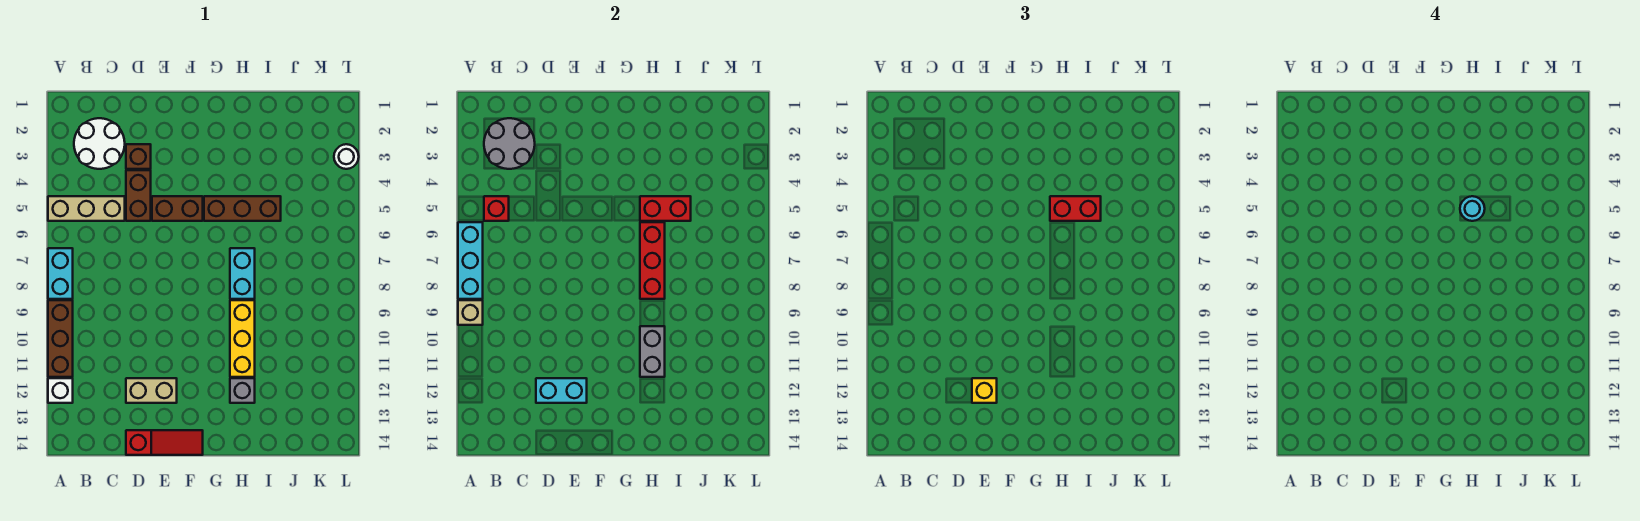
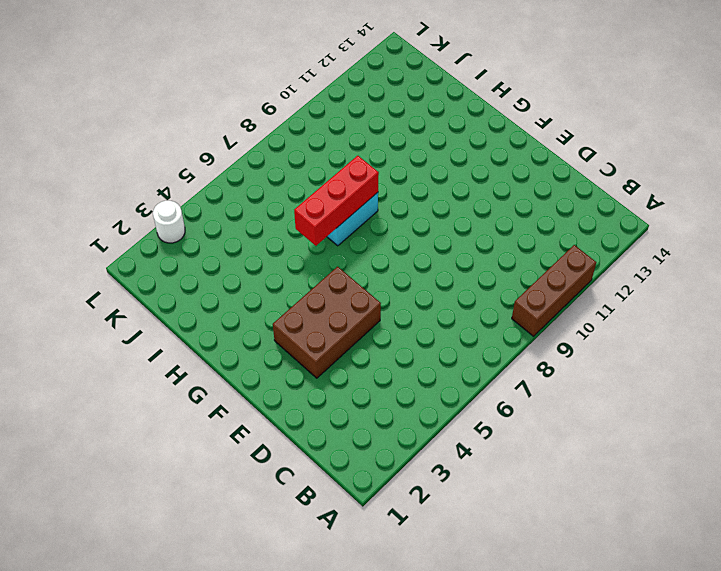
brown 2x3 brick [273,267,381,378] -> brown 1x2 brick [152,196,203,221]
none -> tan 1x3 brick [48,196,125,221]
none -> cyan 1x2 brick [48,248,73,299]
none -> white 1x1 brick [48,378,73,403]

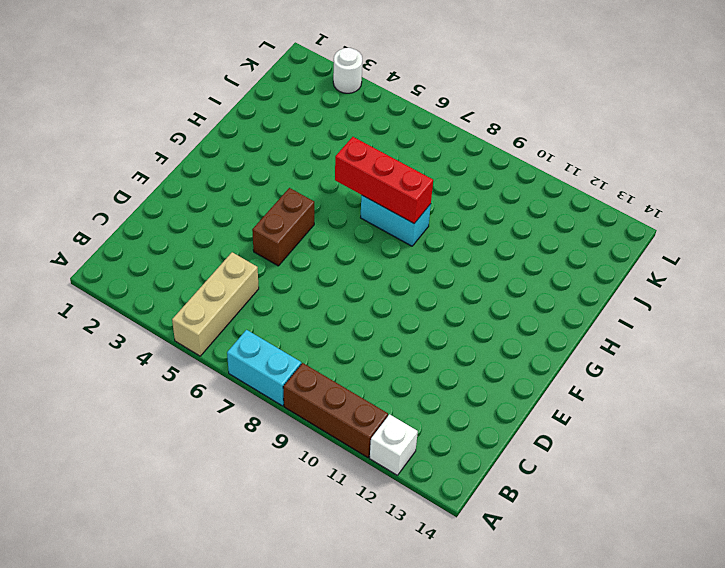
none -> white 2x2 round brick [74,118,125,169]
none -> brown 1x1 brick [126,144,151,169]
none -> brown 1x2 brick [126,170,151,221]

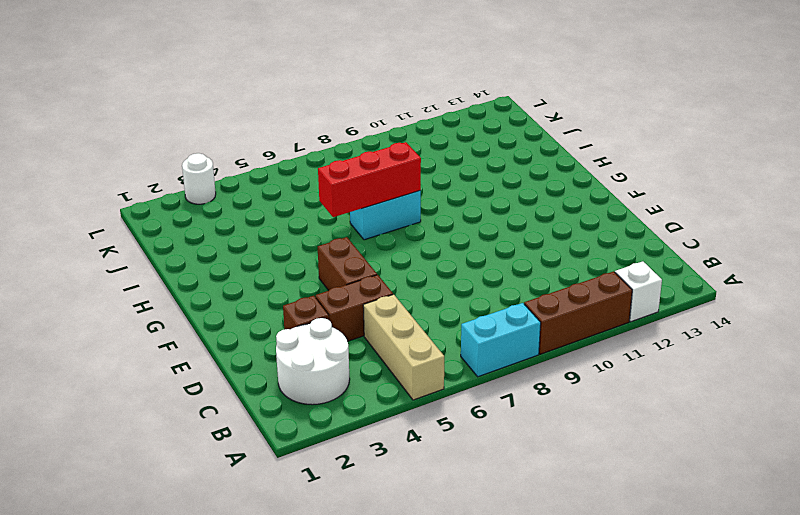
none -> tan 1x2 brick [126,378,177,403]
none -> red 1x3 slope [126,430,203,455]
none -> brown 1x3 brick [204,196,281,221]

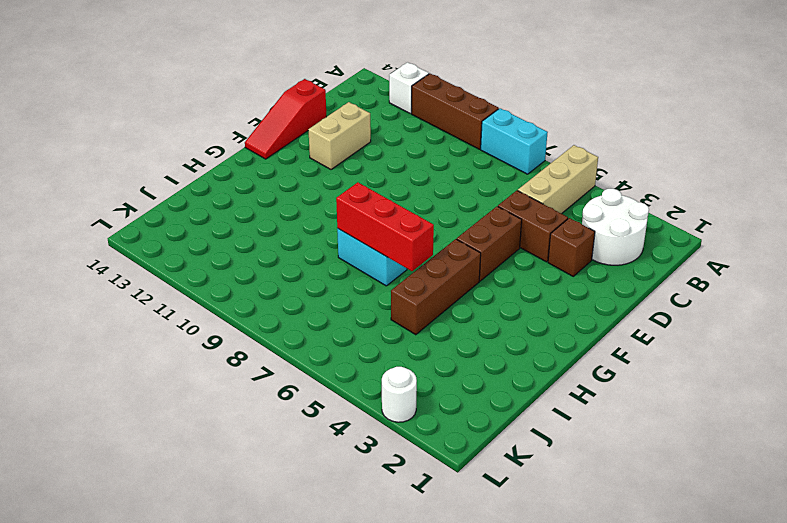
none -> yellow 1x3 brick [230,300,255,377]
none -> grey 1x1 brick [230,378,255,403]
none -> cyan 1x3 brick [458,222,483,299]

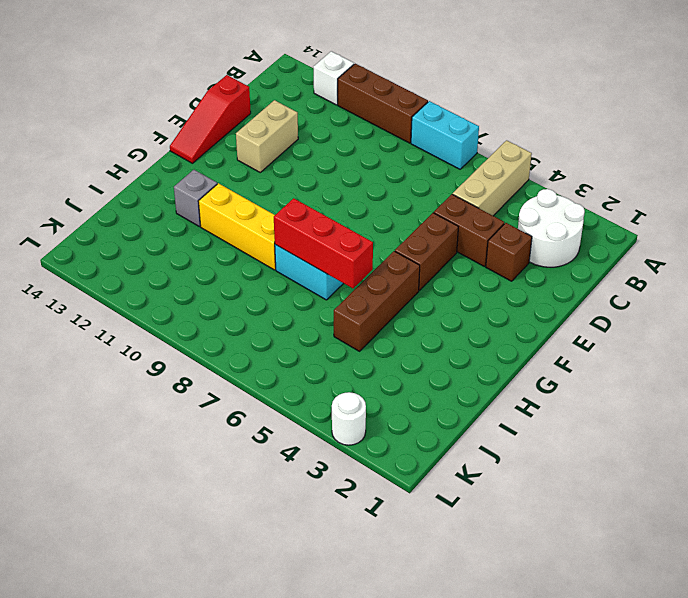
none -> cyan 1x3 brick [458,222,483,299]
none -> tan 1x1 brick [458,300,483,325]
none -> grey 2x2 round brick [484,118,535,169]

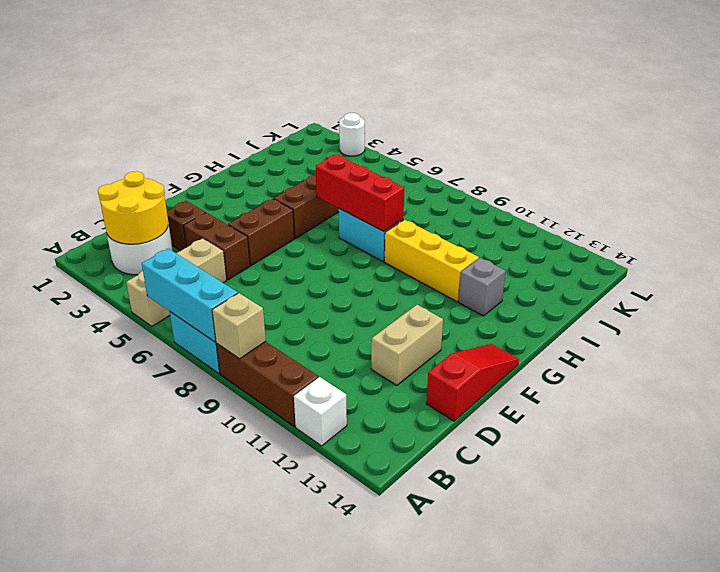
yellow 2x2 round brick [98,171,168,244] -> grey 2x2 round brick [484,118,535,169]
none -> red 1x1 brick [484,196,509,221]
none -> cyan 1x2 brick [536,378,587,403]
none -> red 1x2 brick [640,196,691,221]

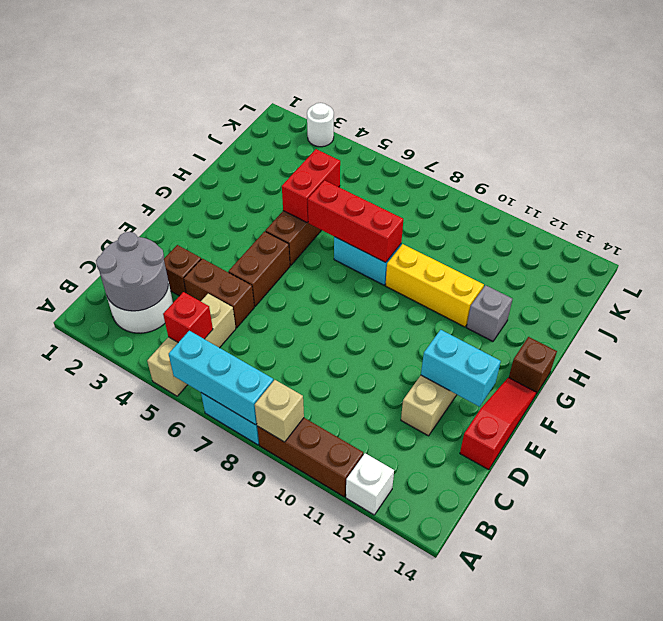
cyan 1x2 brick [421,330,501,407] -> cyan 1x2 brick turned to [536,378,587,403]
brown 1x1 brick [509,337,557,394] -> none
none -> grey 1x2 brick [640,326,665,377]
none -> yellow 1x1 brick [972,378,997,403]
none -> red 1x2 brick [1050,196,1101,221]

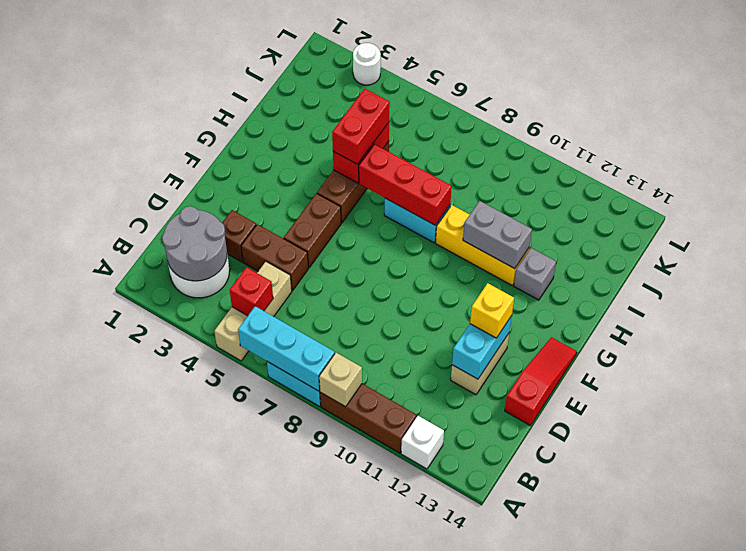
none -> cyan 1x1 round brick [1460,196,1485,221]

